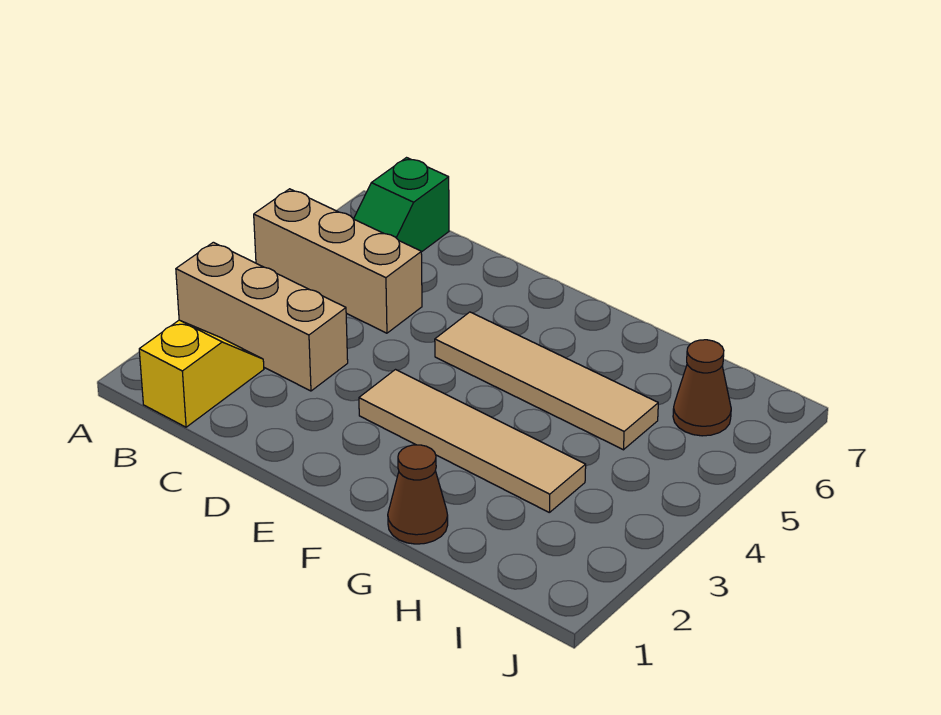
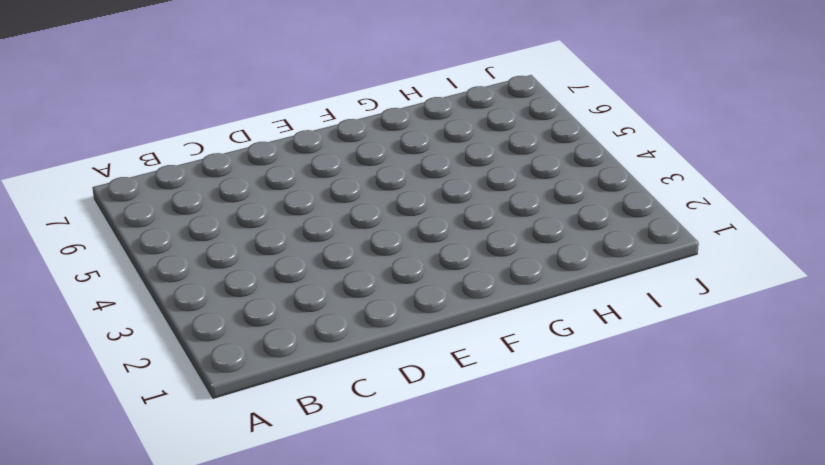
none -> tan 1x3 brick [176,242,348,391]
none -> tan 1x3 brick [254,189,422,333]

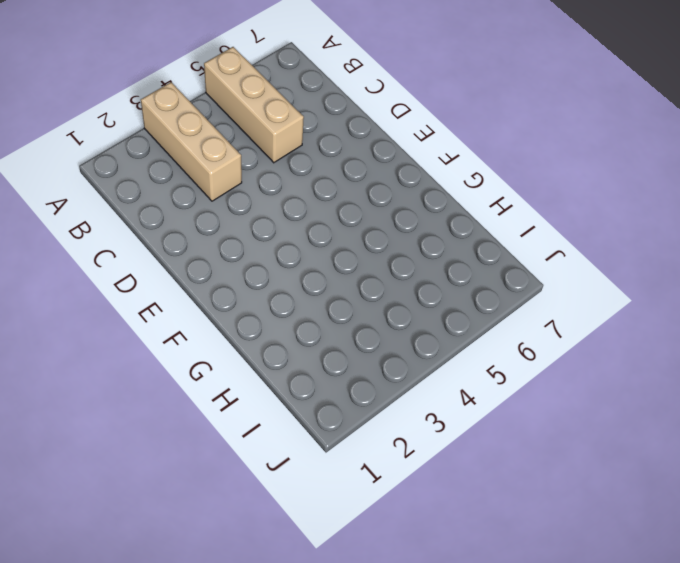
none -> yellow 1x2 slope [139,320,264,427]
none -> green 1x2 slope [354,158,449,252]

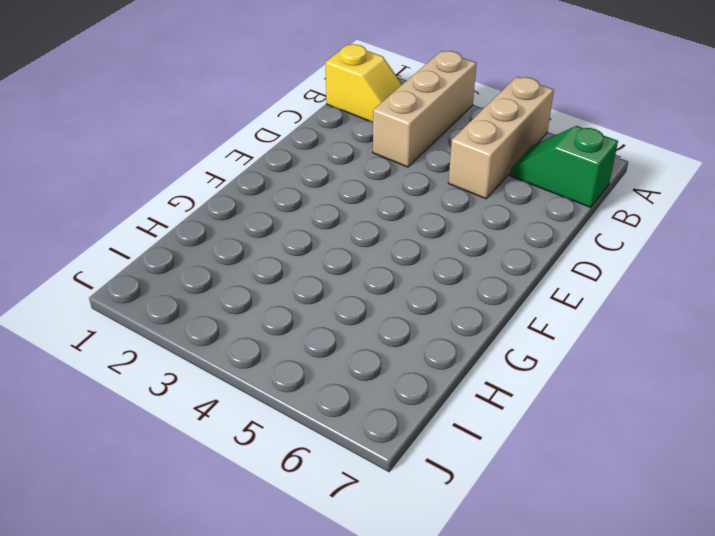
none -> tan 1x4 tile [359,370,586,512]
none -> tan 1x4 tile [435,312,658,450]

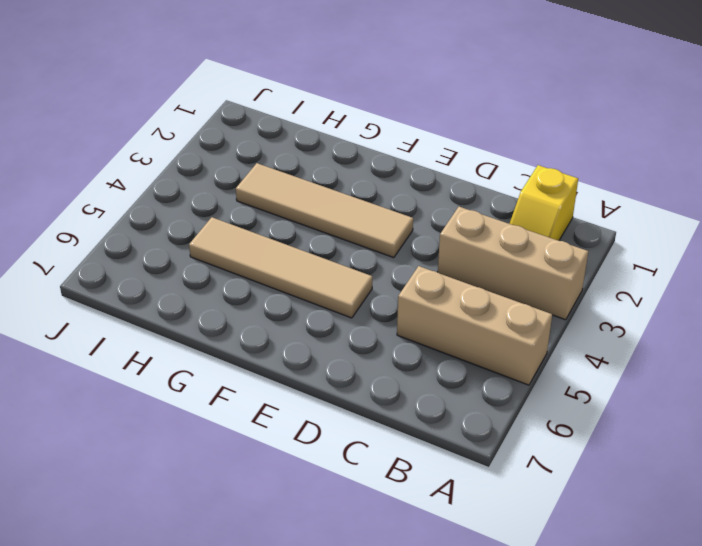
none -> green 1x2 slope [354,158,449,252]
none -> brown 1x1 cone [388,445,448,544]

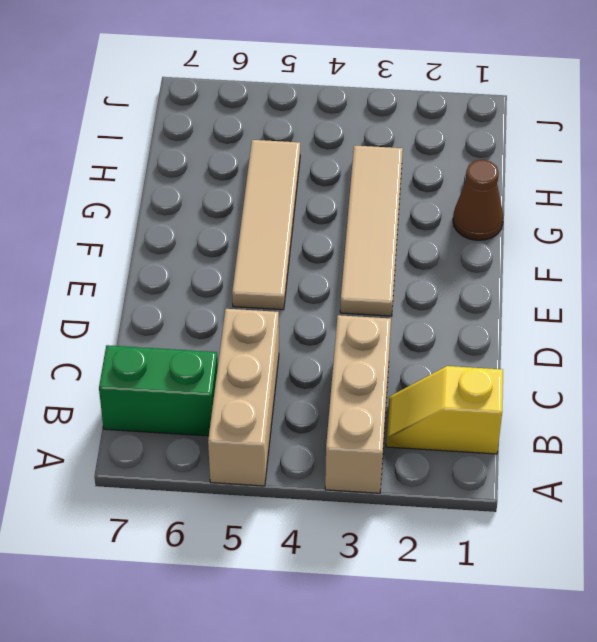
green 1x2 brick [99,345,218,436] -> green 1x2 slope [354,158,449,252]
none -> brown 1x1 cone [673,340,731,436]

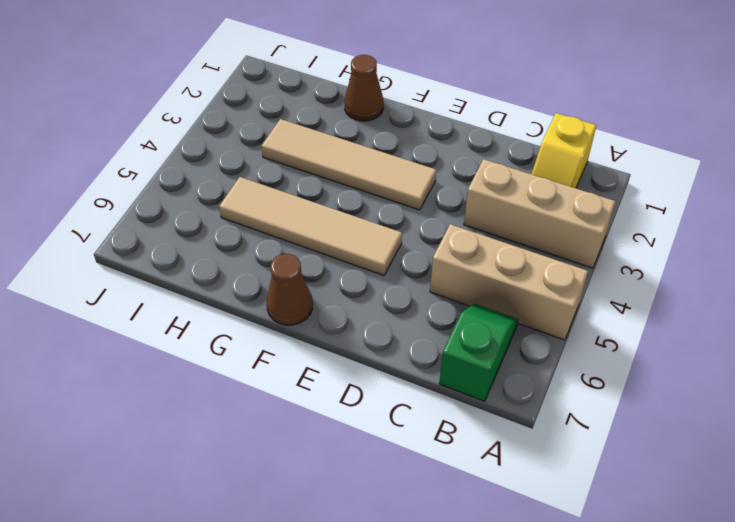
brown 1x1 cone [267,254,313,325] -> brown 1x1 cone moved to [673,340,731,436]

